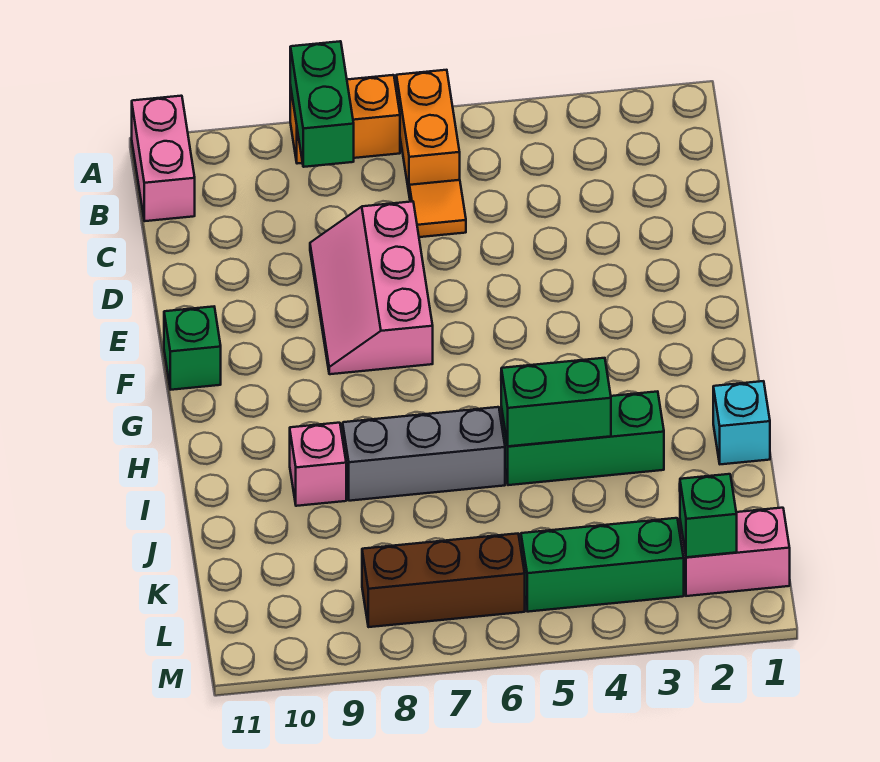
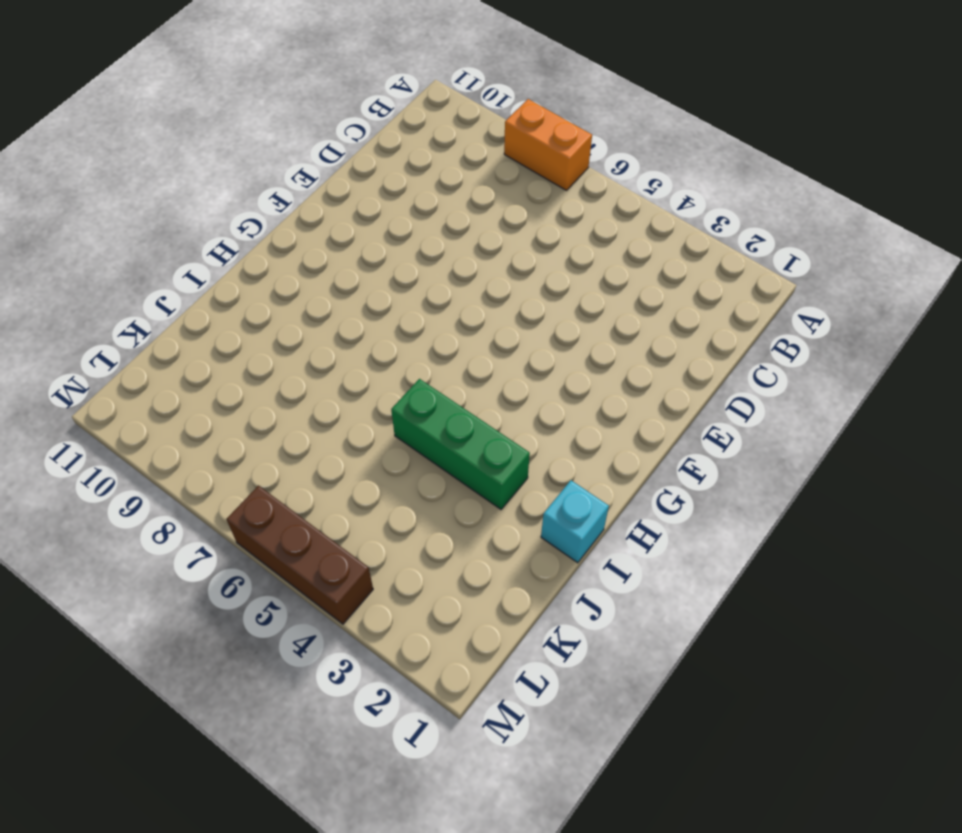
brown 1x3 brick [227,486,373,624] -> brown 1x3 brick moved to [362,534,525,627]
none -> orange 1x2 brick [396,70,460,191]
none -> pink 1x2 brick [132,96,195,221]
none -> orange 1x1 tile [409,180,466,237]

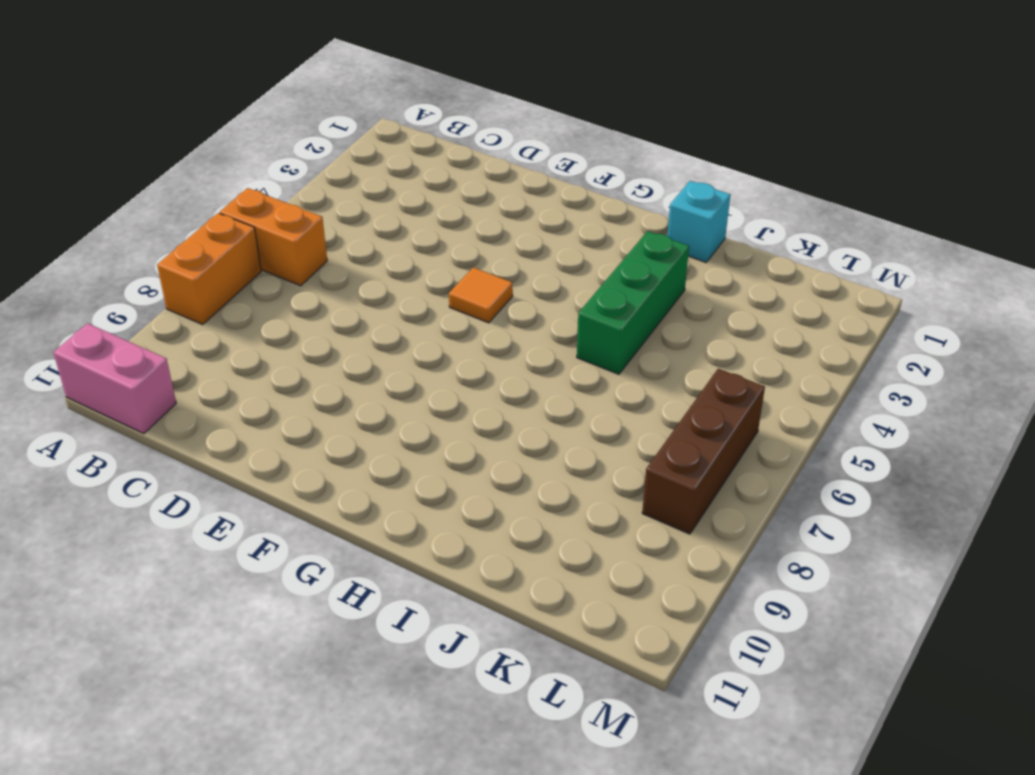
orange 1x1 tile [449,268,513,323] -> orange 1x1 tile moved to [409,180,466,237]
none -> pink 2x3 slope [310,202,433,374]
none -> green 1x1 brick [164,307,221,390]
none -> grey 1x3 brick [343,407,505,501]

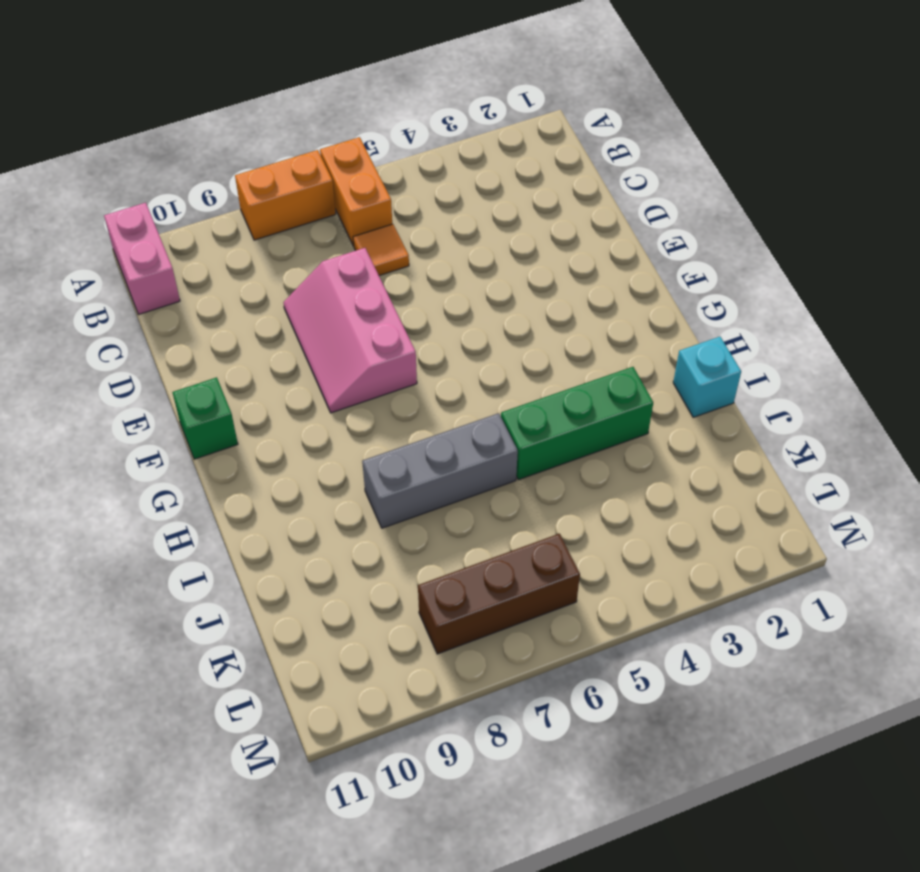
none -> pink 1x1 brick [290,423,346,506]
none -> pink 1x2 brick [680,508,790,596]
none -> green 1x3 brick [521,518,684,612]

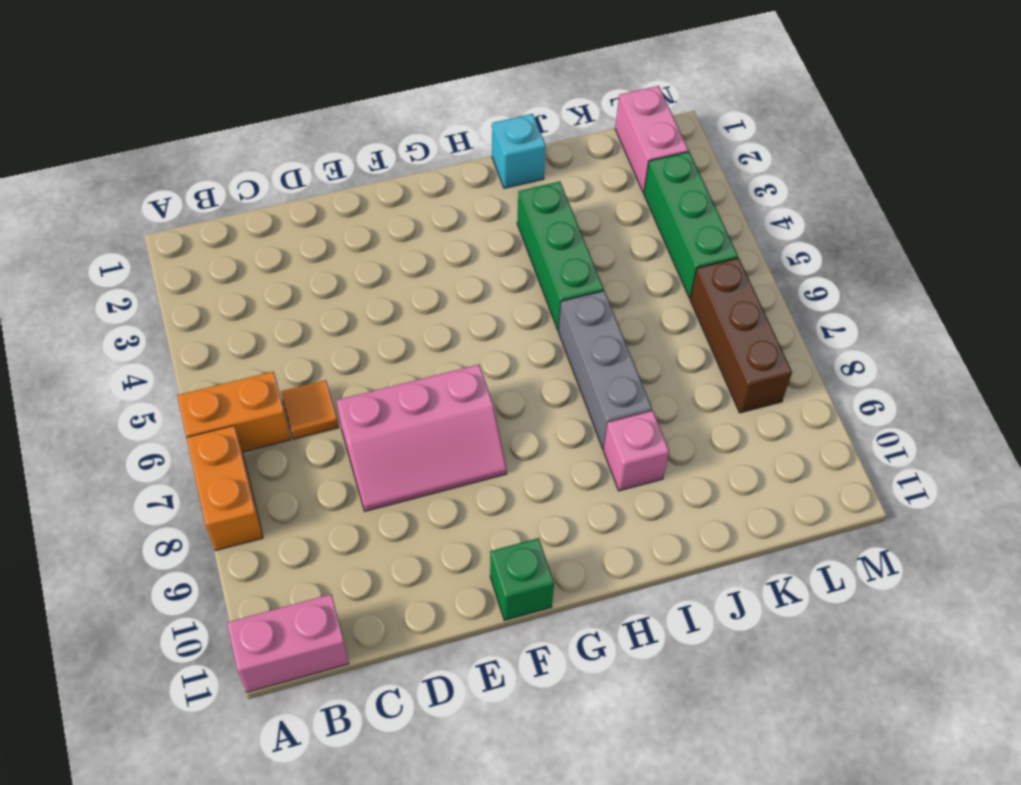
none -> green 1x2 brick [290,41,354,167]
none -> green 1x2 brick [501,358,611,446]
none -> green 1x1 brick [680,474,737,557]

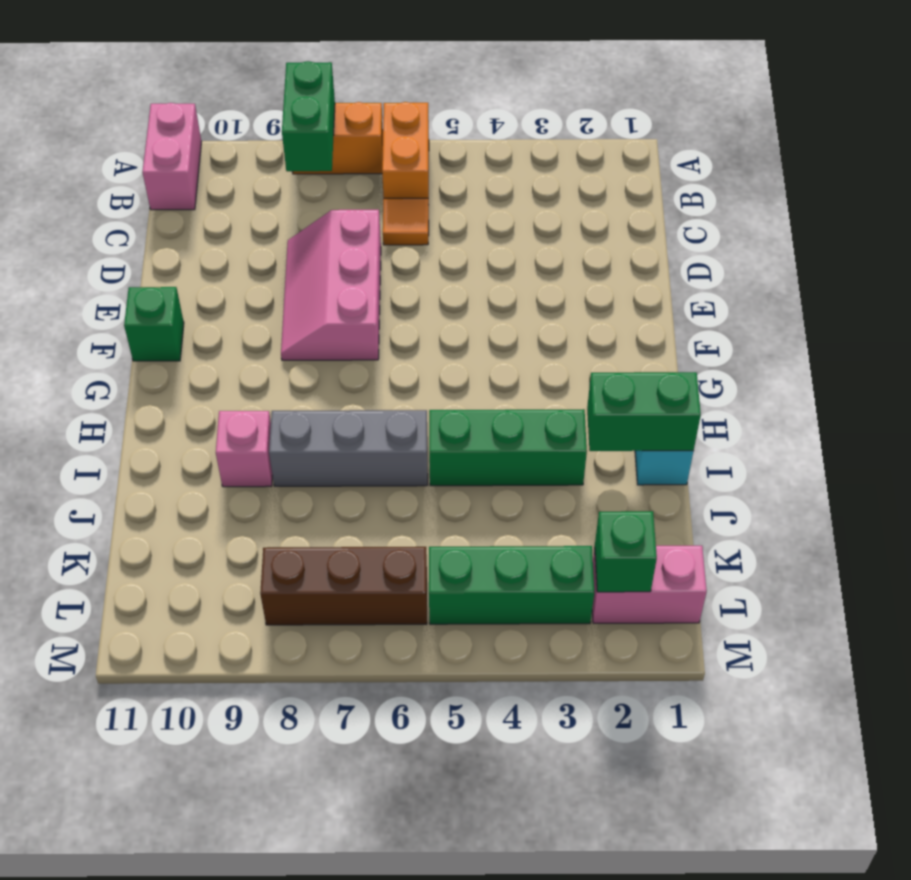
green 1x2 brick [587,372,701,451] -> green 1x2 brick moved to [501,358,611,446]

